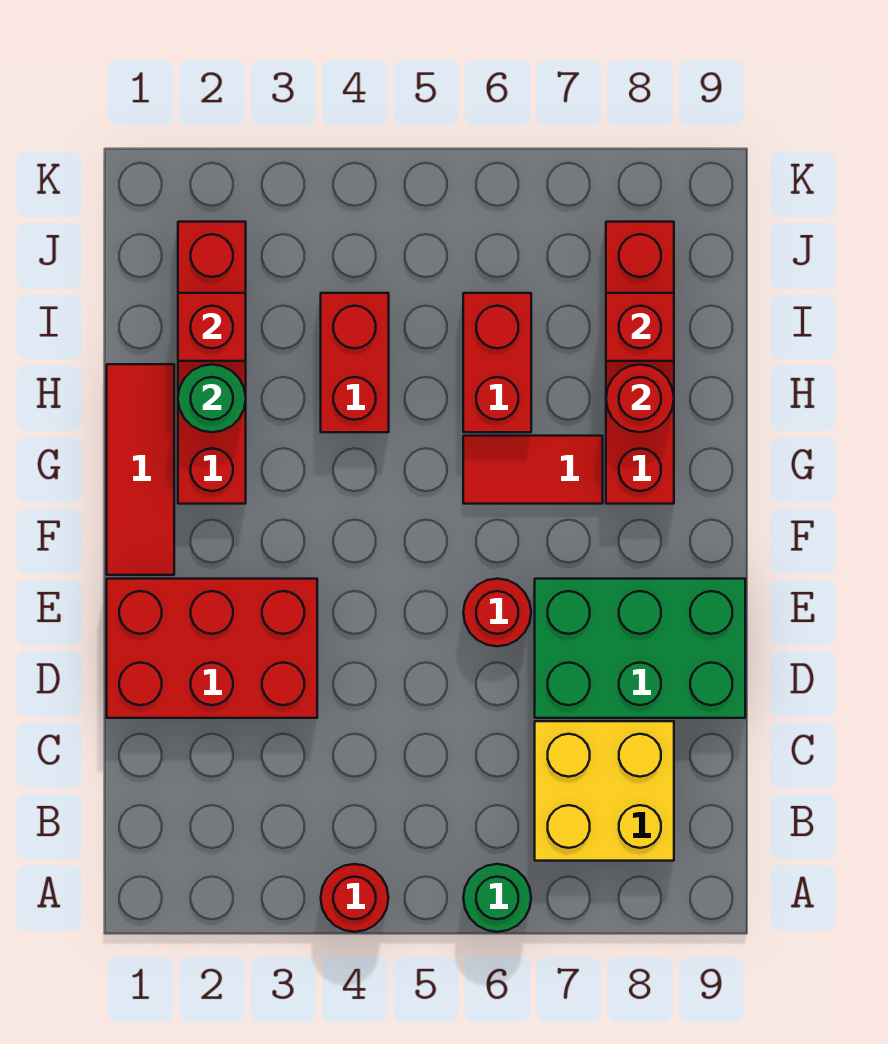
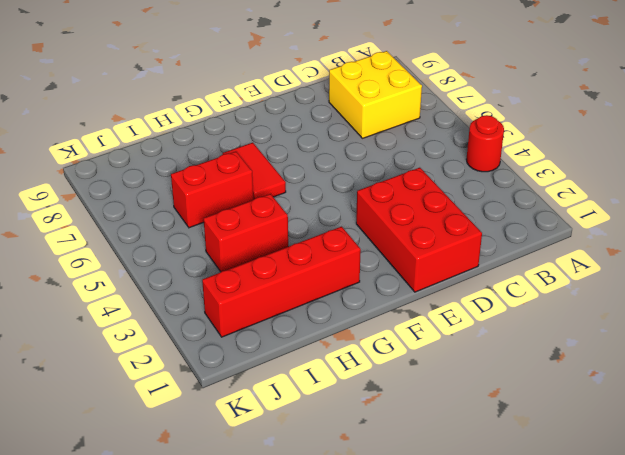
none -> green 1x1 round brick [463,864,531,932]
none -> green 2x3 brick [535,579,745,718]
none -> red 1x1 round brick [463,579,531,646]

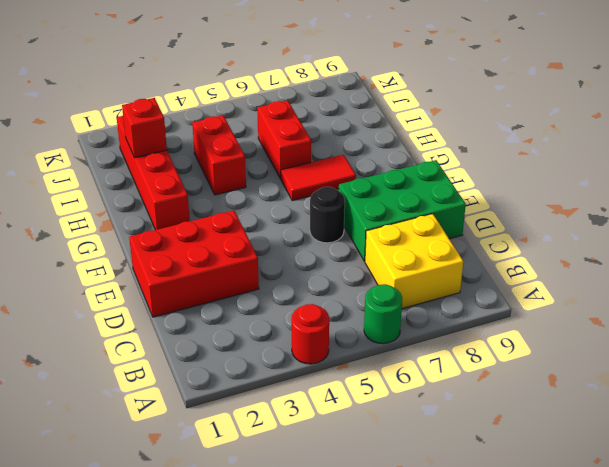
black 1x1 round brick [310,187,345,243] -> red 1x1 round brick [463,579,531,646]
none -> red 1x3 tile [107,364,174,575]
none -> red 1x4 brick [606,222,674,504]
none -> green 1x1 round brick [178,365,246,432]

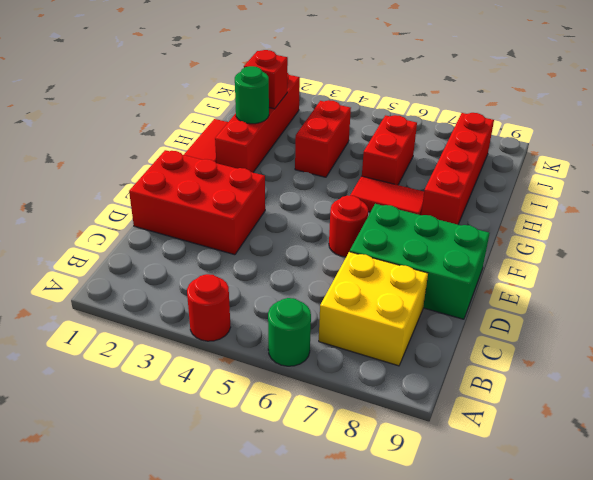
none -> red 1x1 round brick [606,365,674,432]
none -> red 1x1 brick [606,293,674,361]

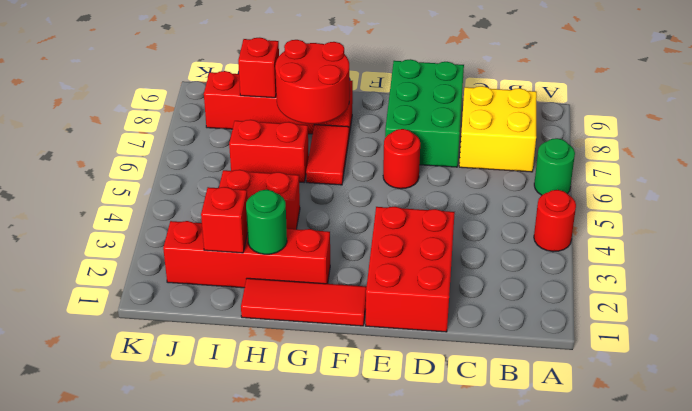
red 2x2 round brick [275,40,349,124] -> red 1x1 round brick [606,365,674,432]

